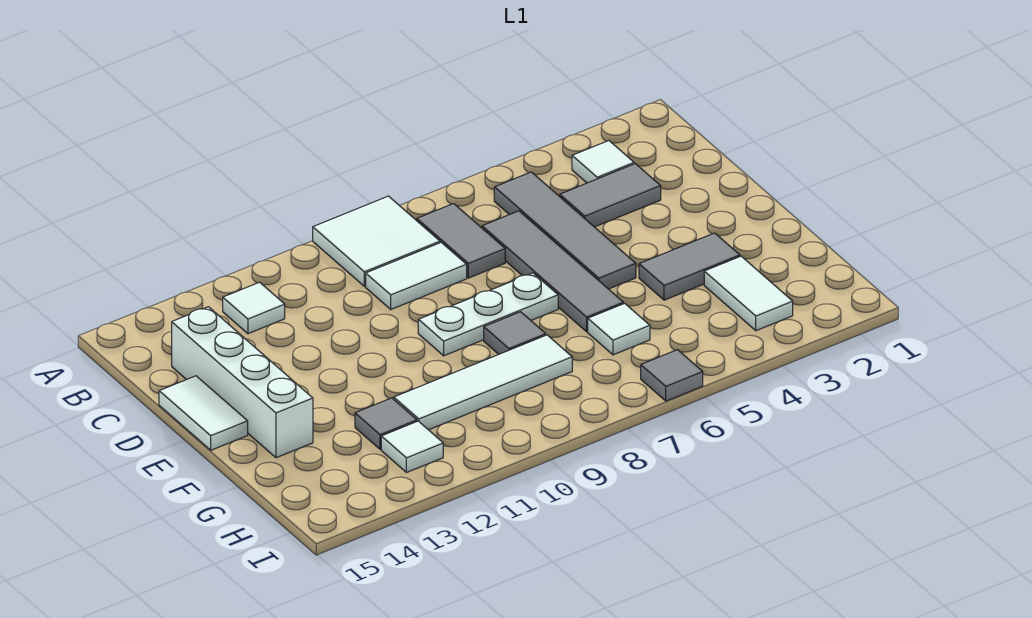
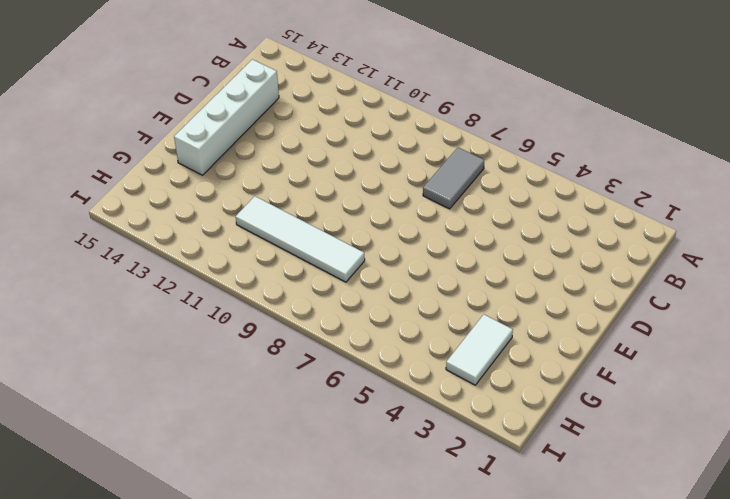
none -> white 2x2 tile [313,196,440,286]
none -> white 1x1 tile [572,141,634,183]
none -> grey 1x4 tile [494,172,636,289]

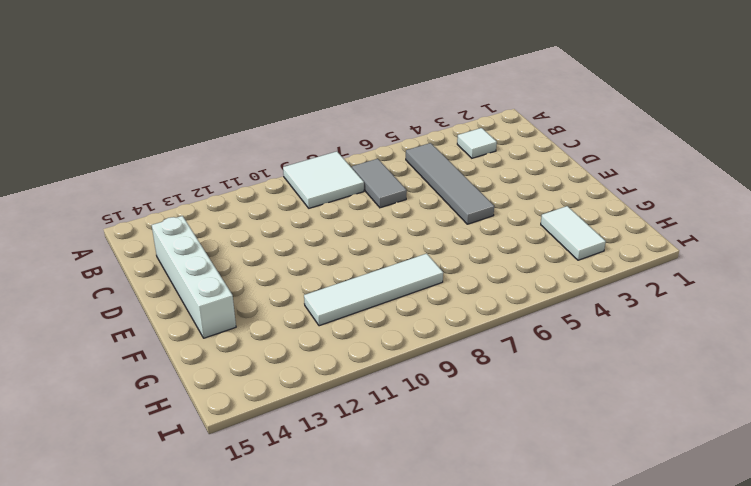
none -> white 1x1 tile [223,282,285,334]
none -> grey 1x2 tile [560,164,661,227]
none -> grey 1x4 tile [482,211,623,332]

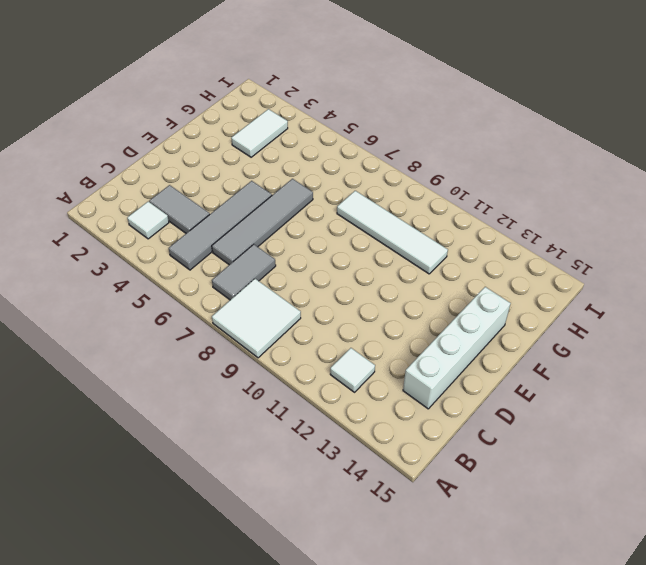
none -> white 1x2 tile [366,242,467,309]
none -> white 1x2 tile [159,376,248,450]
none -> white 1x3 plate [418,273,558,356]

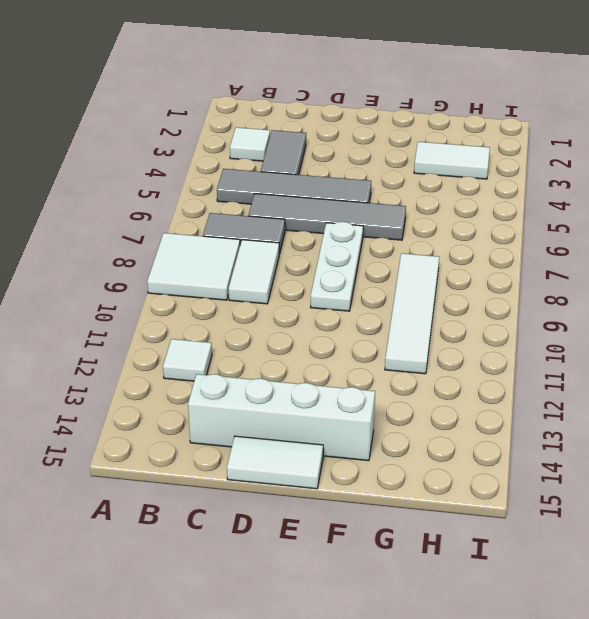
none -> grey 1x2 tile [639,233,740,300]
none -> grey 1x1 tile [484,312,546,354]
none -> white 1x1 tile [588,303,650,355]

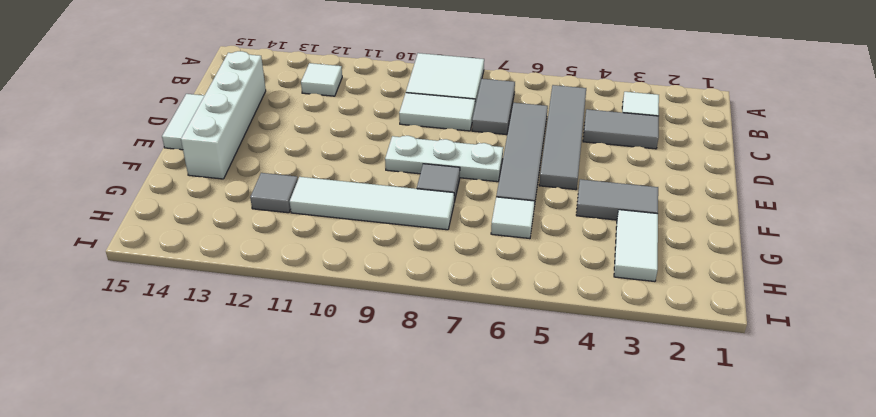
none -> white 1x1 tile [381,421,443,473]
none -> grey 1x1 tile [641,350,703,401]

